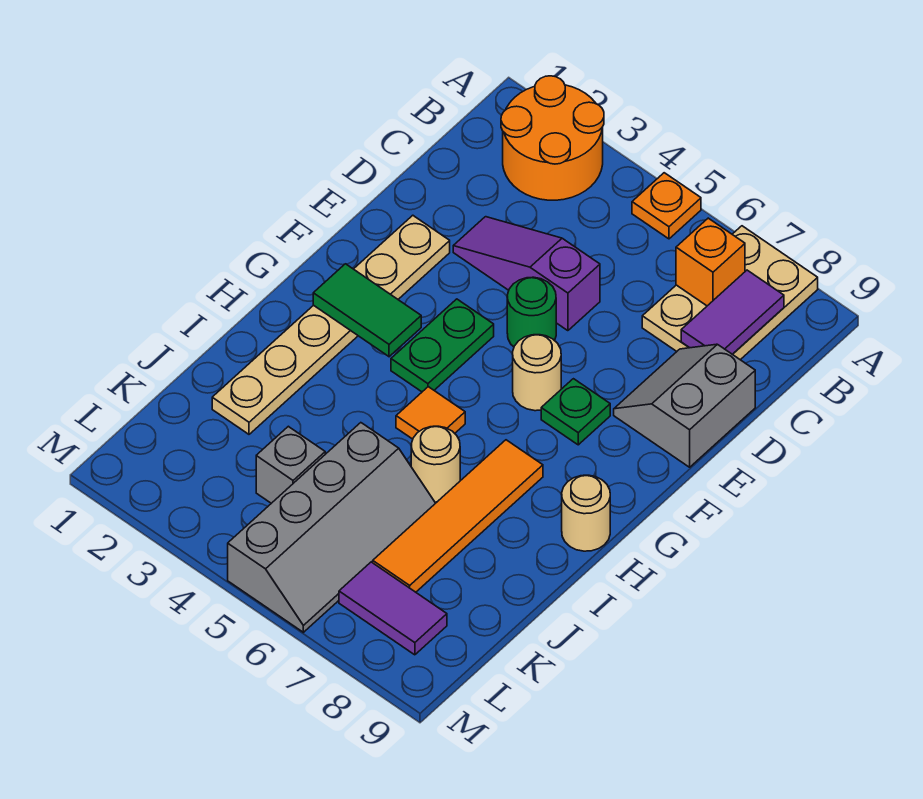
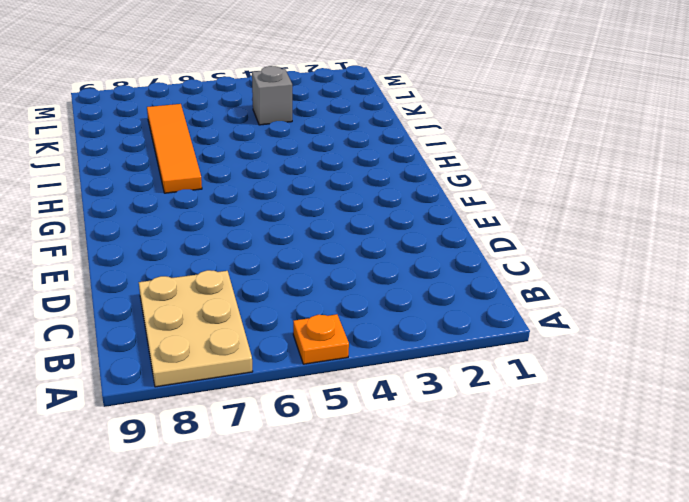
none -> orange 2x2 round brick [501,76,604,200]
none -> purple 1x3 slope [453,217,600,331]
none -> grey 2x2 slope [614,344,755,467]

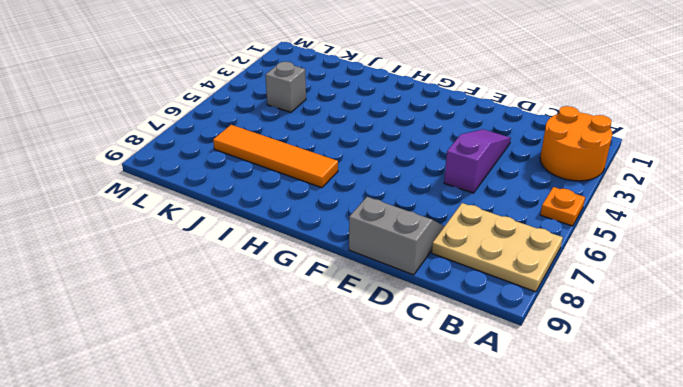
none -> tan 1x6 plate [212,215,450,434]
none -> green 1x1 round brick [507,277,556,347]
none -> green 1x2 plate [391,299,494,392]

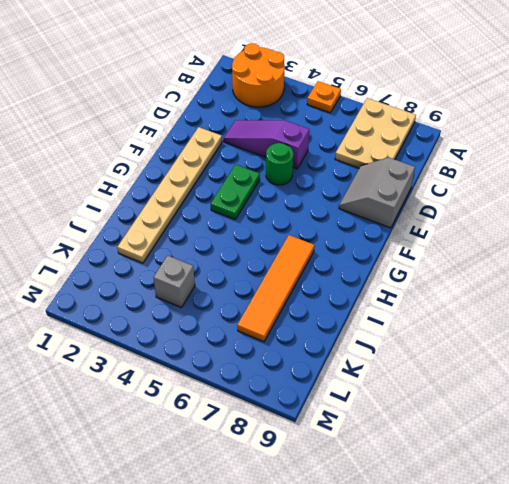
none -> tan 1x1 round brick [513,335,561,411]
none -> green 1x1 plate [541,379,610,445]
none -> orange 1x1 tile [396,387,465,439]

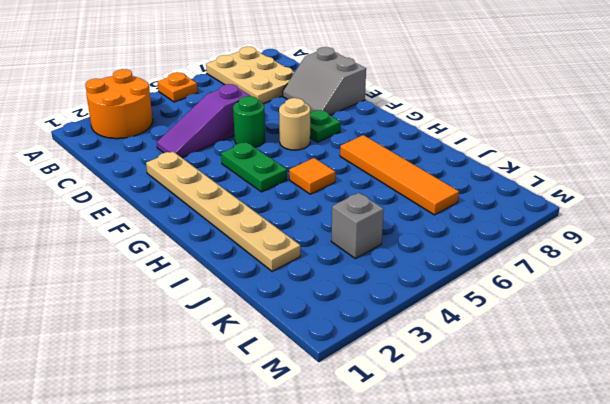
none -> tan 1x1 round brick [562,475,610,551]
none -> tan 1x1 round brick [411,426,460,502]
none -> grey 2x4 slope [228,423,435,632]

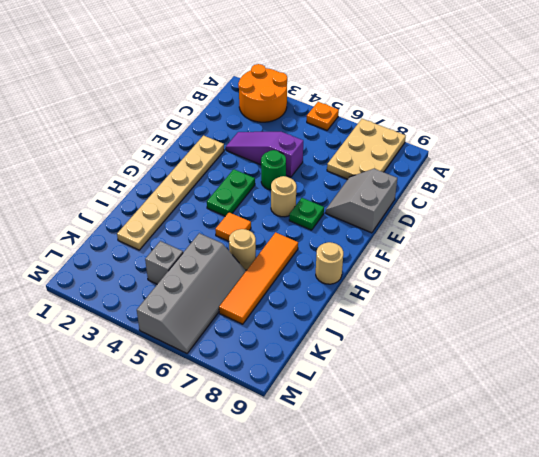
none -> purple 1x2 tile [339,562,447,655]
none -> orange 1x1 brick [676,218,745,306]
none -> purple 1x2 tile [681,270,784,354]

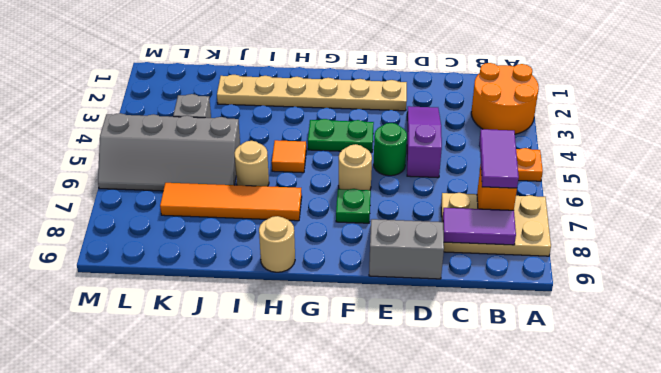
purple 1x2 tile [479,129,519,188] -> purple 1x2 tile moved to [339,562,447,655]
none -> green 1x2 tile [313,264,421,357]

